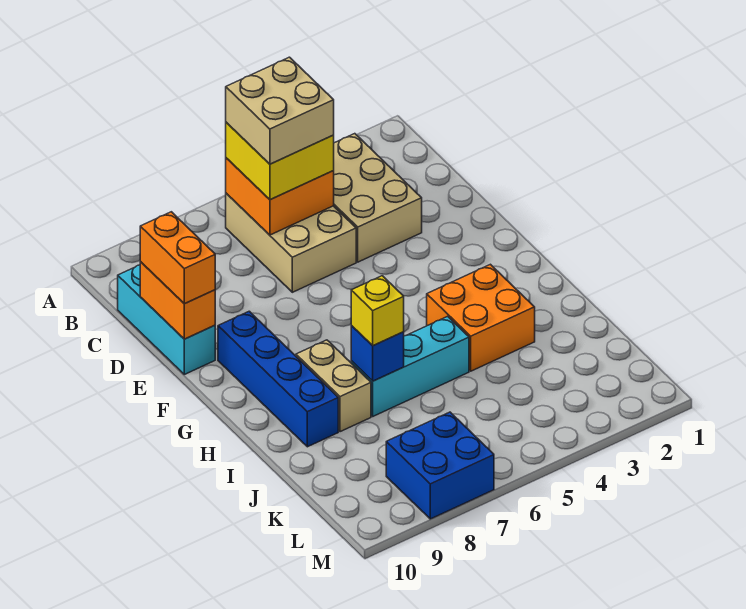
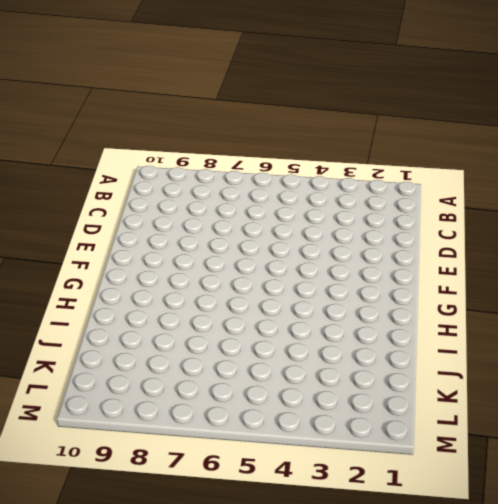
none -> tan 2x3 brick [333,134,422,262]
none -> tan 2x3 brick [226,193,356,292]
none -> cyan 1x3 brick [118,265,215,374]

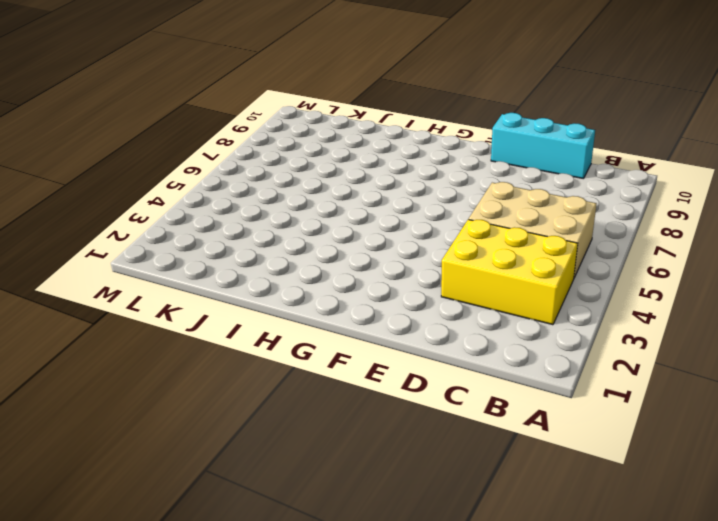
yellow 2x3 brick [441,219,578,325] -> tan 2x3 brick [333,134,422,262]
none -> blue 1x4 brick [218,311,338,447]
none -> orange 2x2 brick [427,264,535,371]
none -> tan 1x2 brick [296,340,371,432]

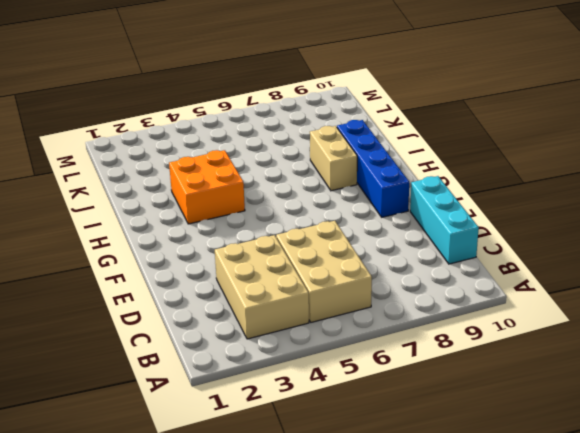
none -> cyan 1x3 brick [351,316,469,416]
none -> blue 2x2 brick [386,412,494,519]
none -> orange 2x2 brick [226,158,334,235]

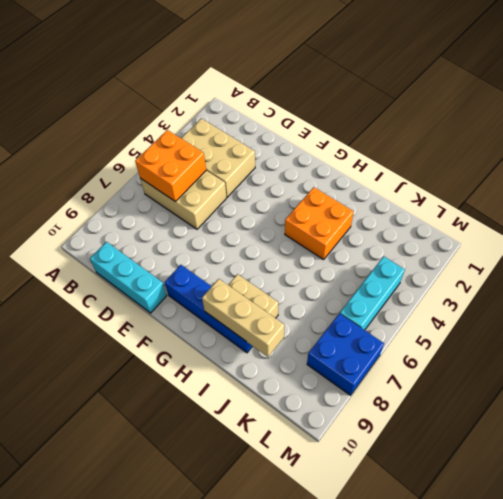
tan 1x3 brick [202,279,284,357] -> none
cyan 1x3 brick [340,256,405,330] -> cyan 1x3 brick moved to [351,316,469,416]
none -> orange 1x2 brick [140,262,215,339]
none -> blue 1x1 brick [351,326,404,381]
none -> yellow 2x2 brick [226,122,334,199]

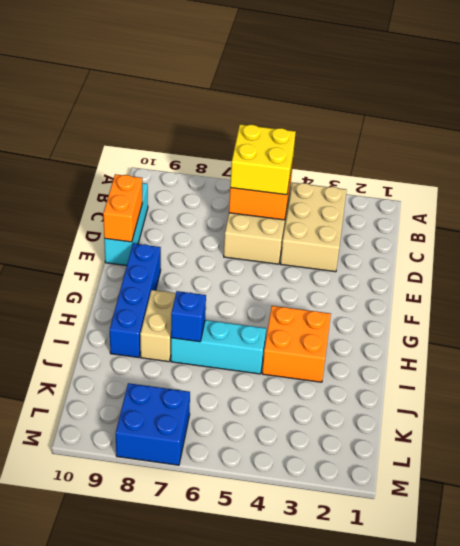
none -> orange 1x2 brick [140,212,215,304]
none -> yellow 1x1 brick [351,276,404,346]
none -> tan 2x2 brick [226,57,334,164]

